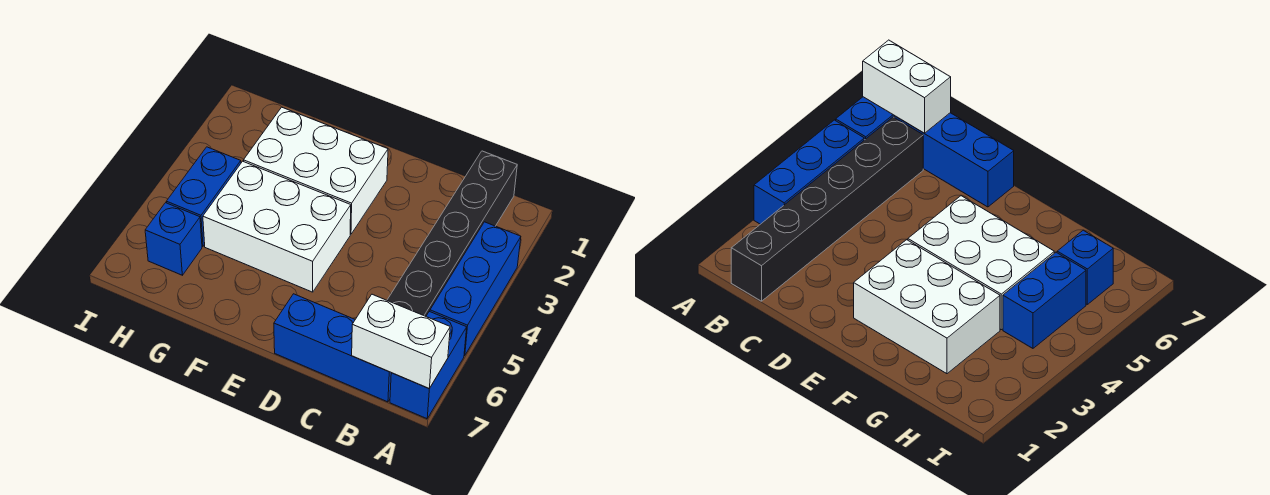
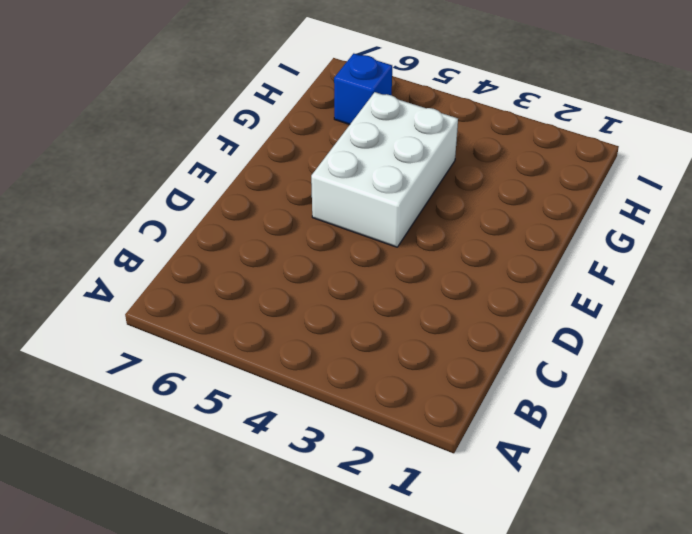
none -> blue 1x3 brick [430,222,521,356]
none -> blue 1x2 brick [390,311,467,419]

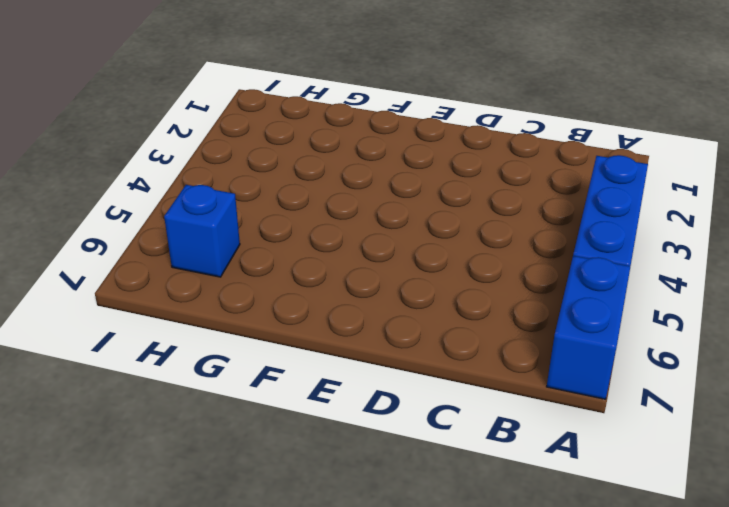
none -> black 1x6 brick [387,151,517,316]
none -> blue 1x3 brick [274,294,391,402]

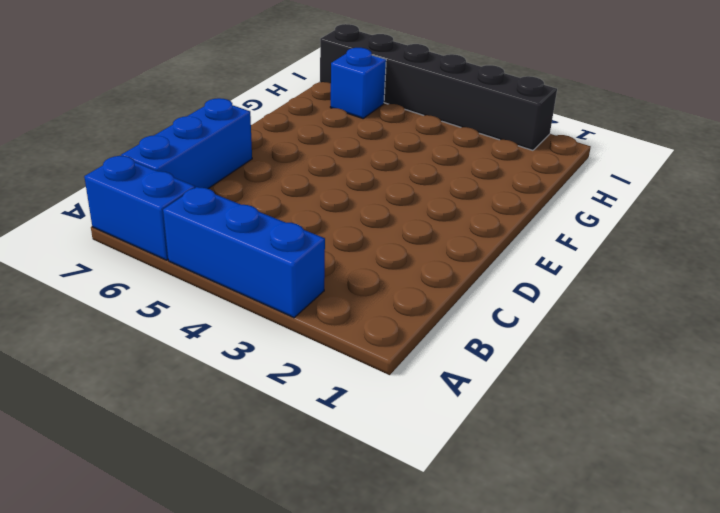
black 1x6 brick [320,24,557,150] -> black 1x6 brick moved to [387,151,517,316]
none -> white 2x3 brick [243,107,388,234]
none -> white 2x3 brick [203,161,351,292]

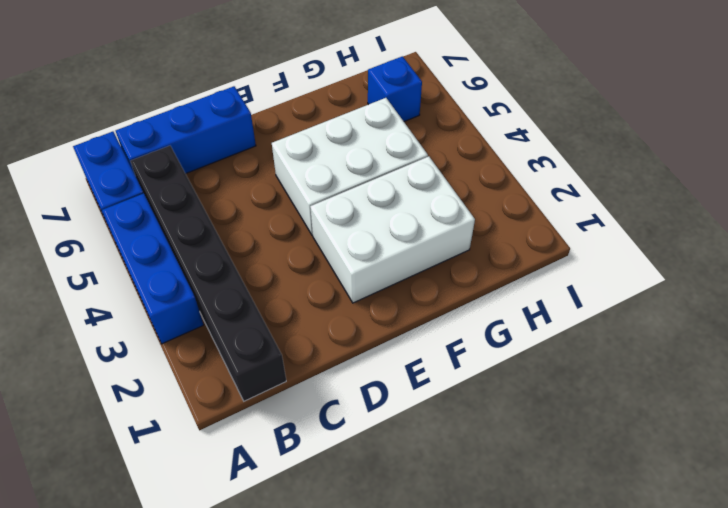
none -> blue 1x2 brick [166,147,241,246]
none -> white 1x2 brick [352,294,450,388]

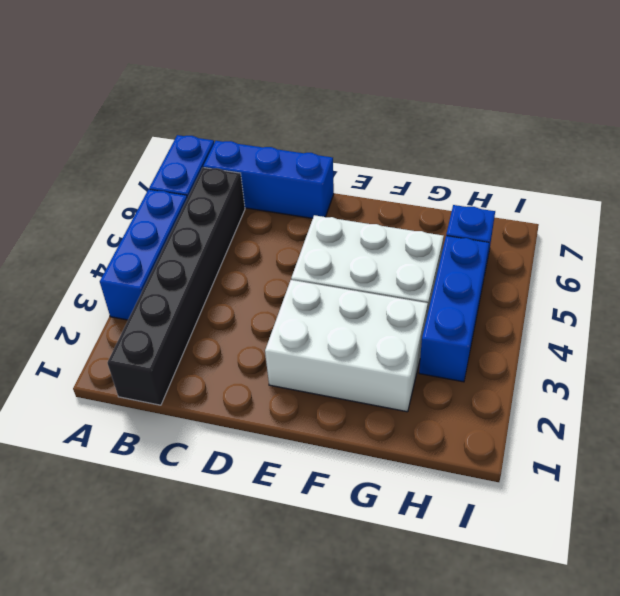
blue 1x3 brick [419,236,489,382] -> blue 1x2 brick [166,147,241,246]
none -> white 1x2 brick [352,294,450,388]

